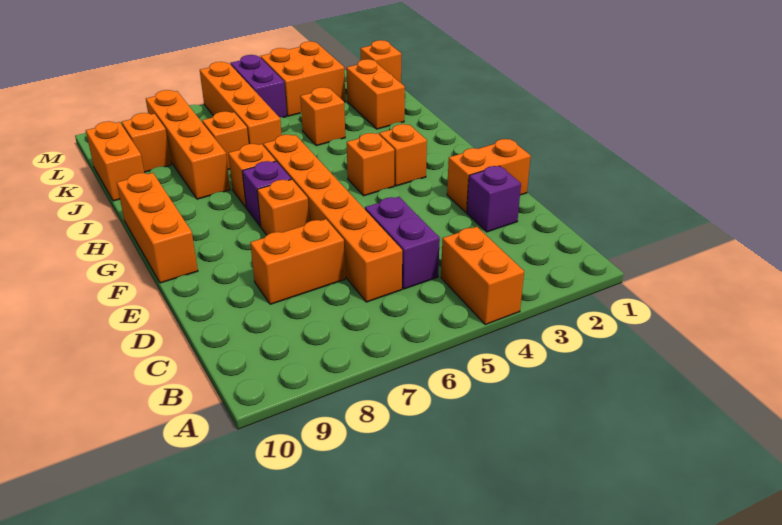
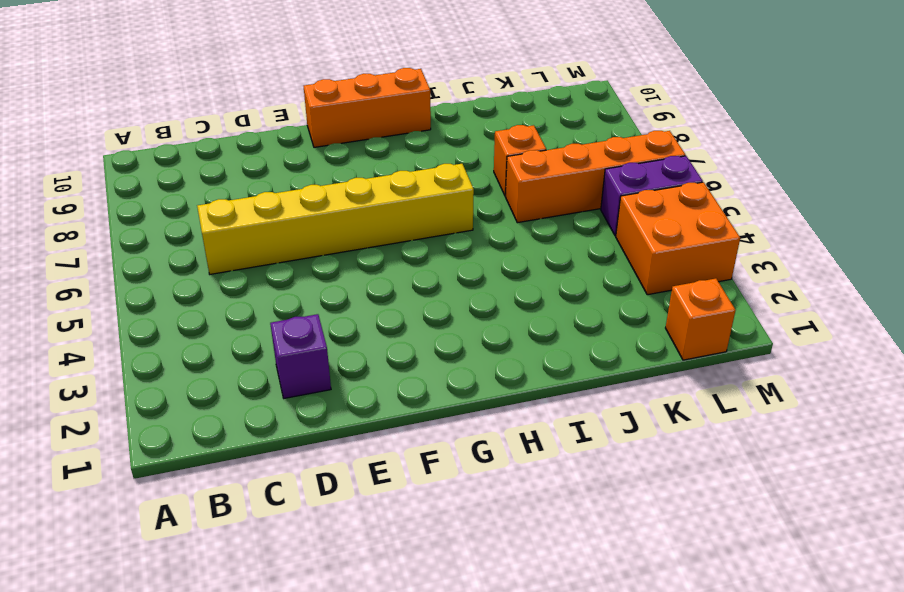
yellow 1x6 brick [197,164,474,274] -> orange 1x6 brick [263,135,402,302]
none -> orange 1x2 brick [441,227,524,325]
none -> purple 1x2 brick [365,197,440,289]
none -> orange 1x2 brick [250,219,345,304]

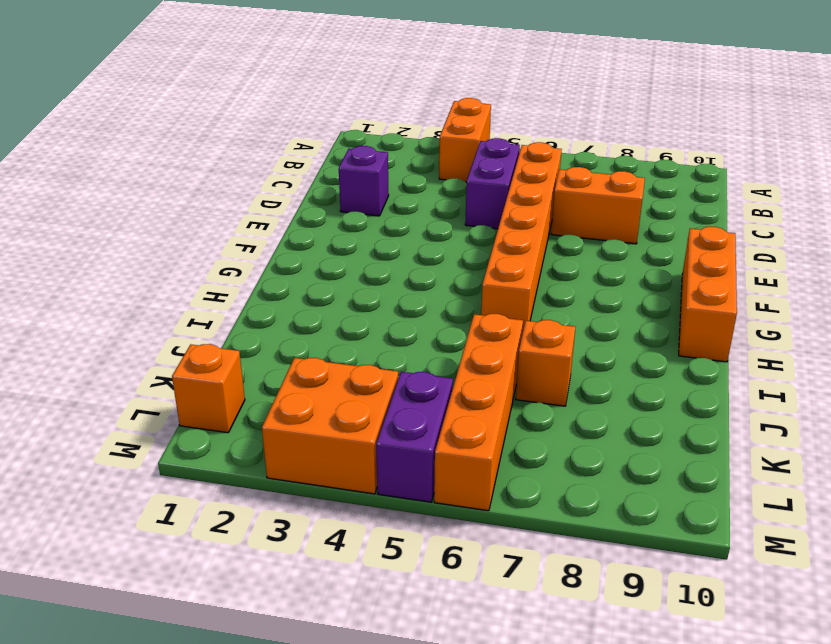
none -> orange 1x2 brick [447,139,531,212]
none -> orange 1x1 brick [257,179,309,235]
none -> orange 1x1 brick [379,124,427,186]

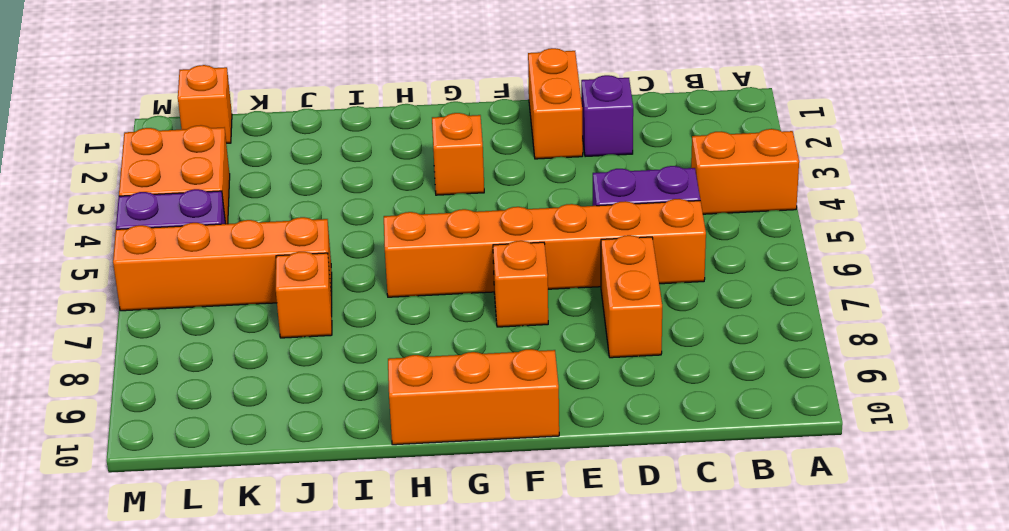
none -> orange 1x1 brick [347,133,394,196]
none -> purple 1x1 brick [242,161,291,227]
none -> orange 1x1 brick [228,144,276,207]

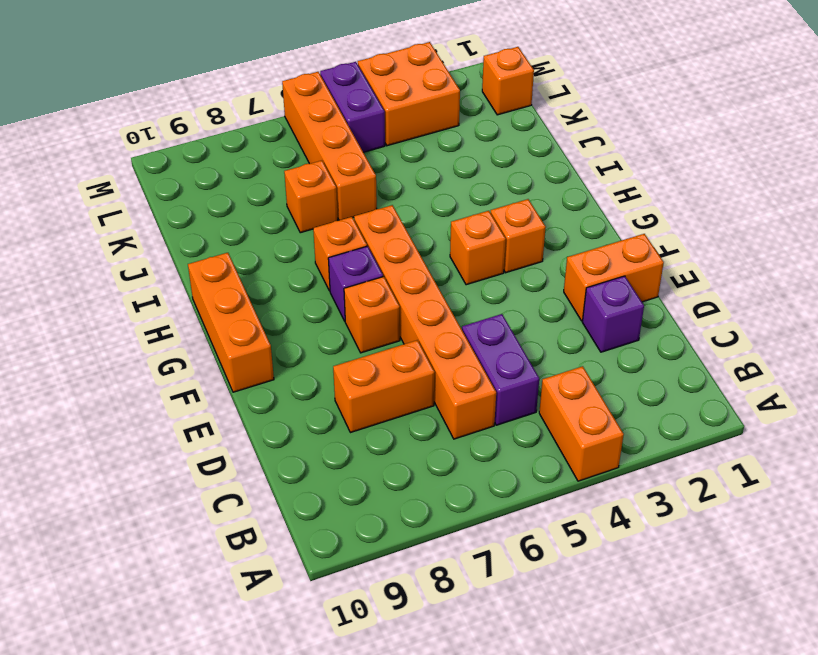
none -> orange 1x4 brick [146,90,230,199]
none -> orange 1x2 brick [346,59,405,129]
none -> orange 1x1 brick [300,87,345,146]

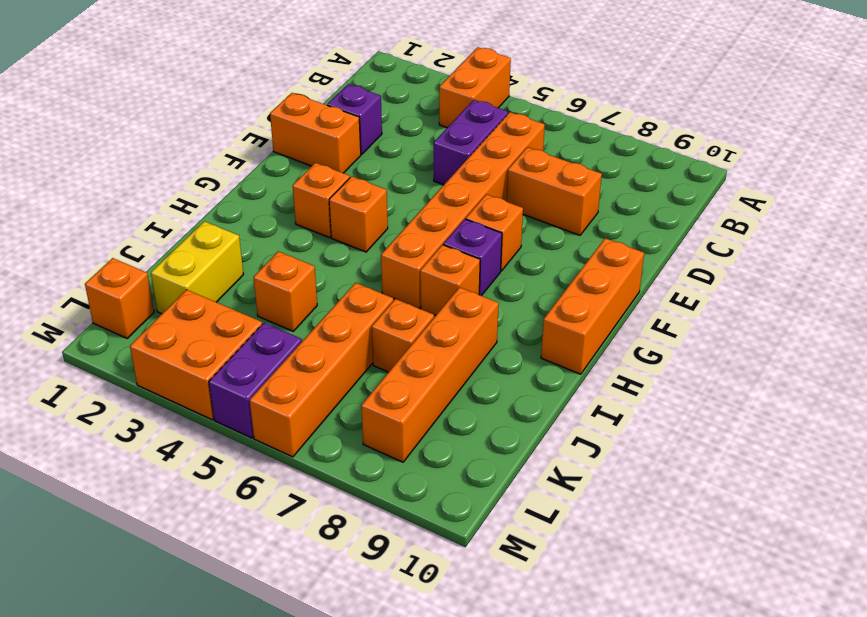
yellow 1x2 brick [151,221,243,314] -> orange 1x2 brick [346,59,405,129]
none -> orange 1x2 brick [86,121,144,201]
none -> orange 1x1 brick [122,113,171,172]

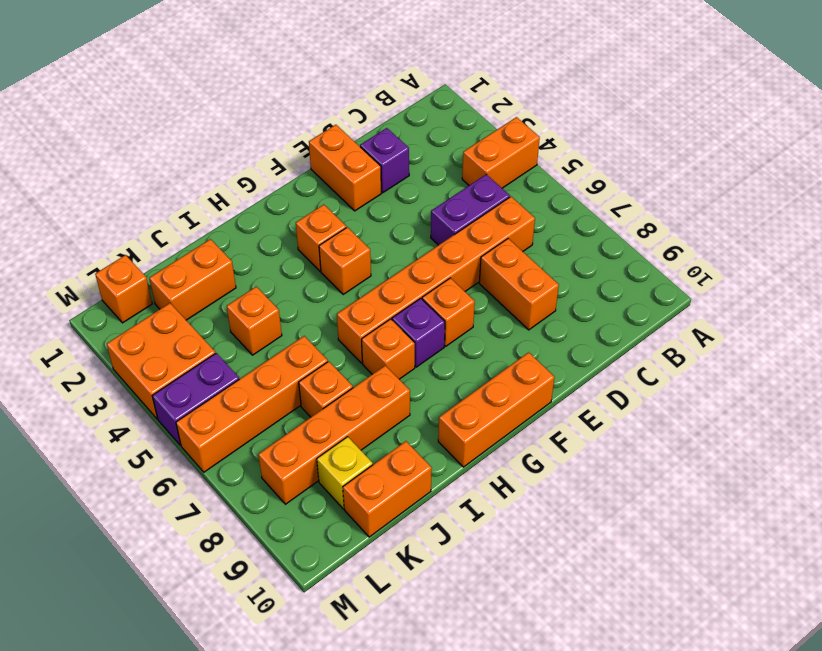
yellow 1x1 brick [317,437,373,509] -> orange 1x1 brick [122,113,171,172]

